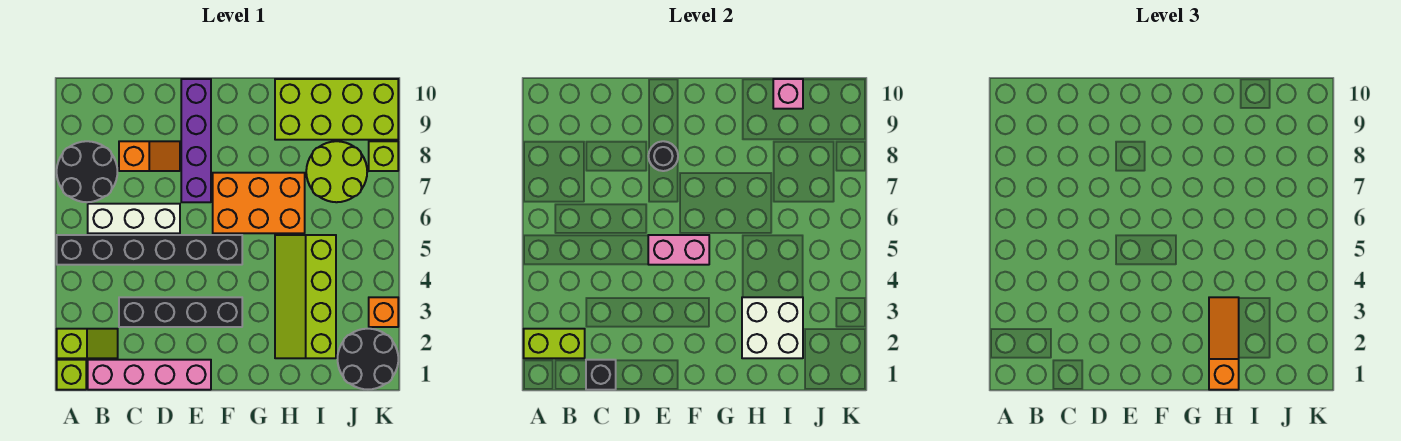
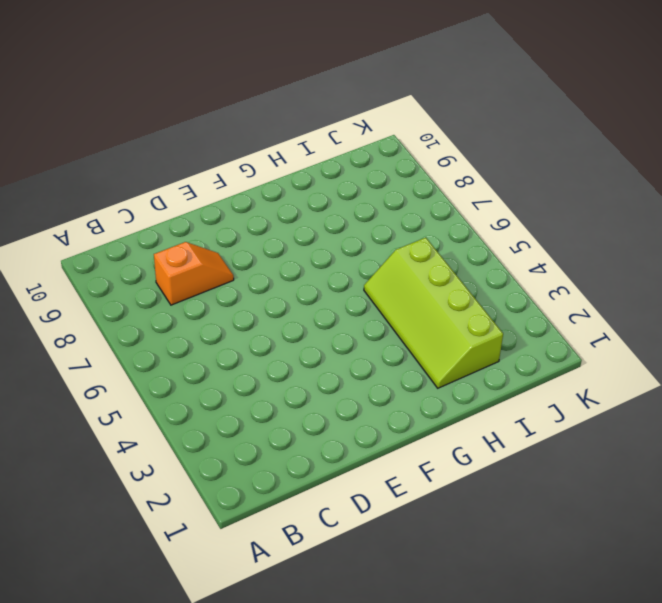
none -> lime 1x1 brick [57,360,86,390]
none -> lime 1x2 slope [57,329,118,358]
none -> black 1x6 brick [57,235,242,265]

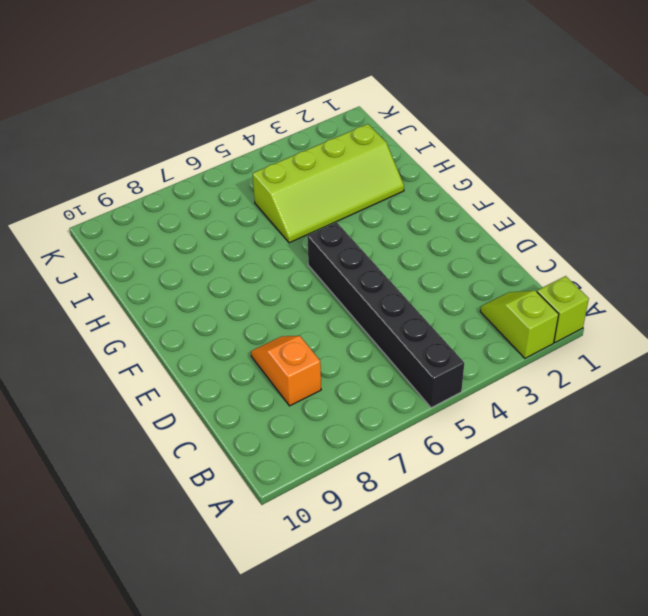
none -> black 2x2 round brick [57,141,117,202]
none -> pink 1x4 brick [88,360,211,390]
none -> white 1x3 brick [88,204,180,233]

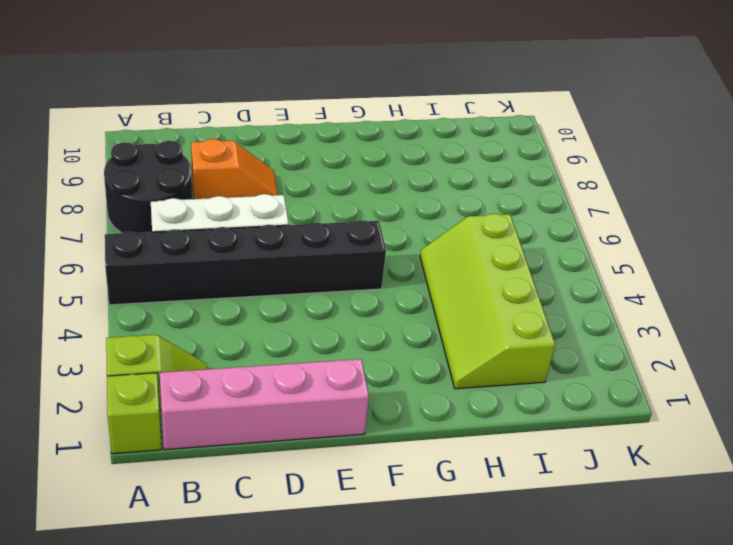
none -> black 1x4 brick [119,297,242,327]
none -> purple 1x4 brick [181,79,211,202]
none -> orange 2x3 brick [213,173,305,233]

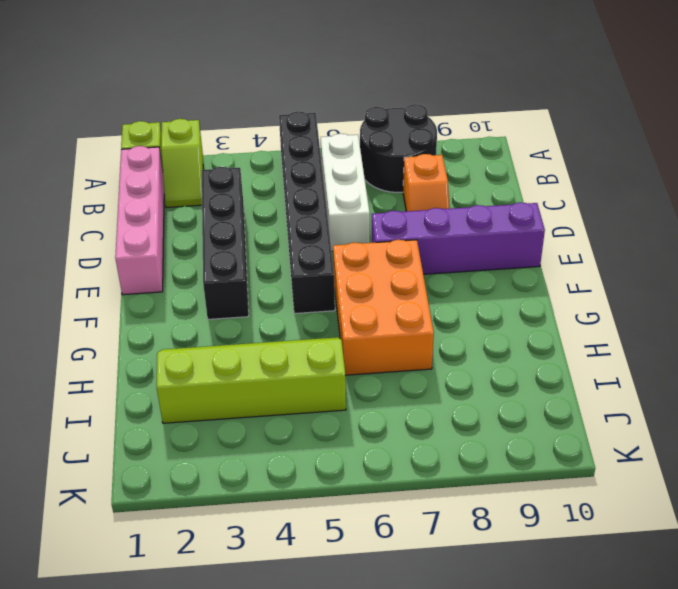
none -> lime 2x4 brick [275,79,398,140]
none -> lime 2x2 round brick [306,141,367,202]
none -> black 2x2 round brick [338,329,398,389]

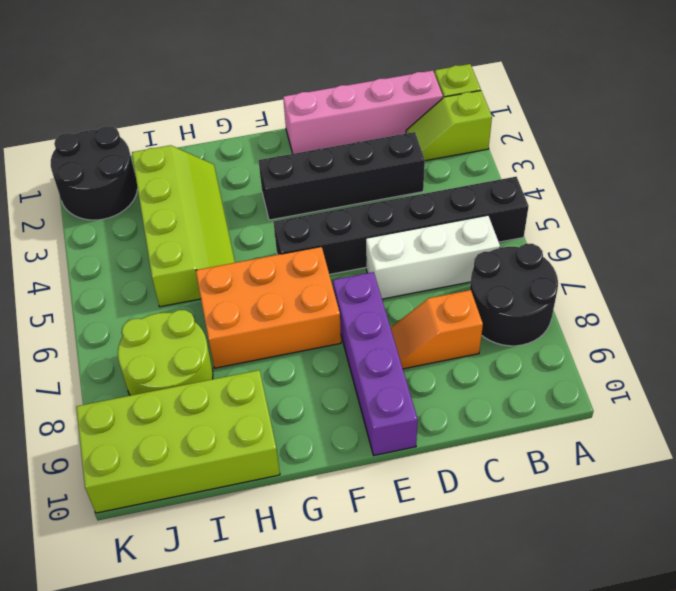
none -> orange 1x1 brick [369,297,398,327]
none -> lime 1x1 brick [369,141,398,171]
none -> lime 1x2 brick [524,329,585,358]

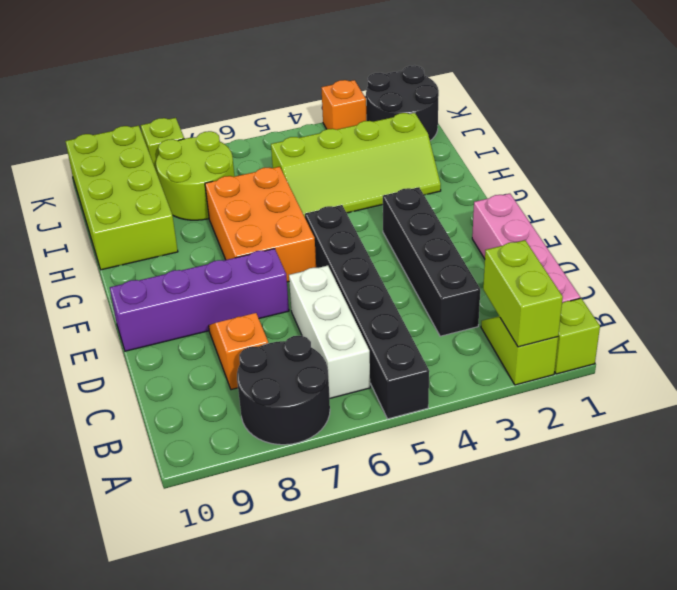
none -> black 1x1 brick [586,360,616,390]
none -> pink 1x2 brick [648,235,709,265]
none -> black 1x1 round brick [648,141,678,171]

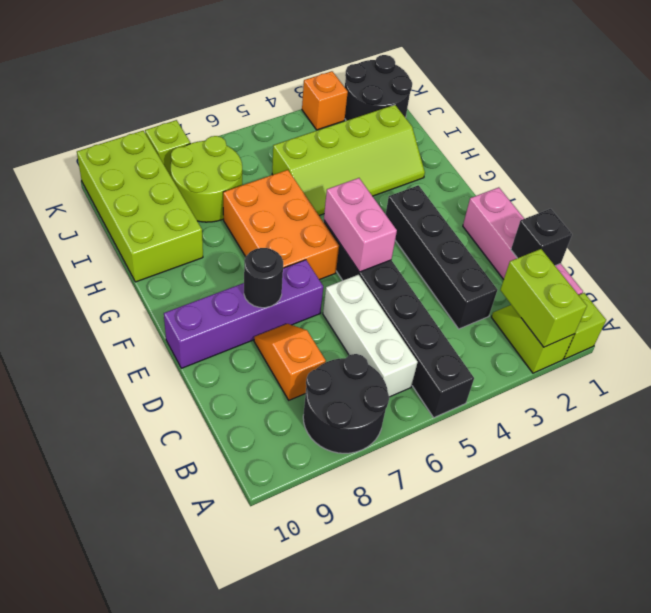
none -> white 2x2 brick [742,297,803,358]
none -> pink 1x1 brick [773,79,803,109]
none -> orange 1x3 slope [1209,297,1239,390]

